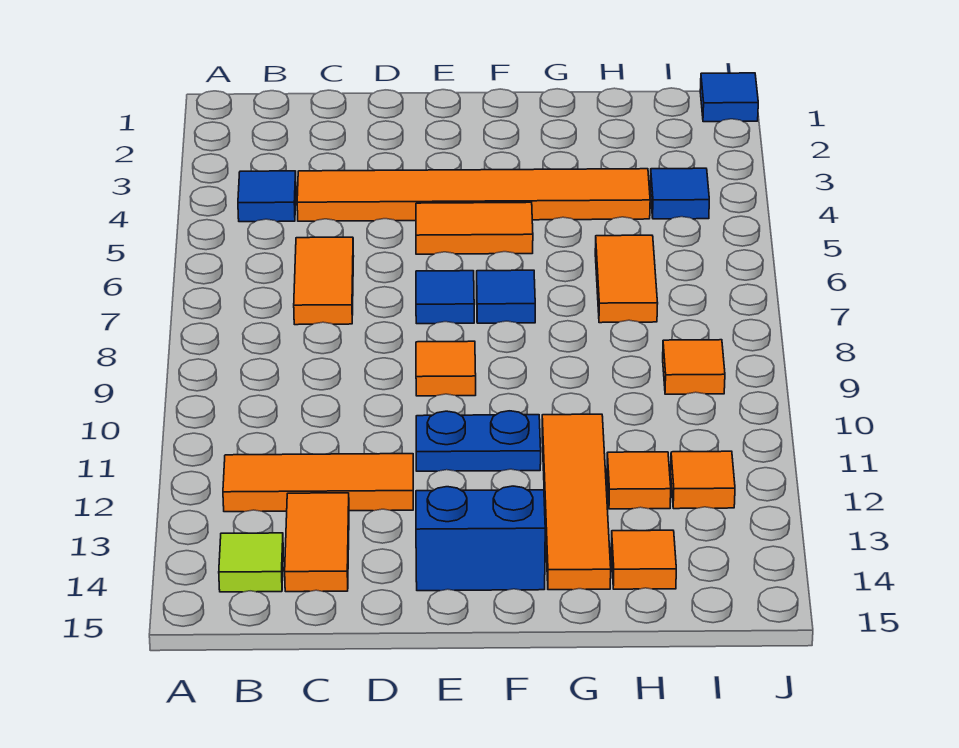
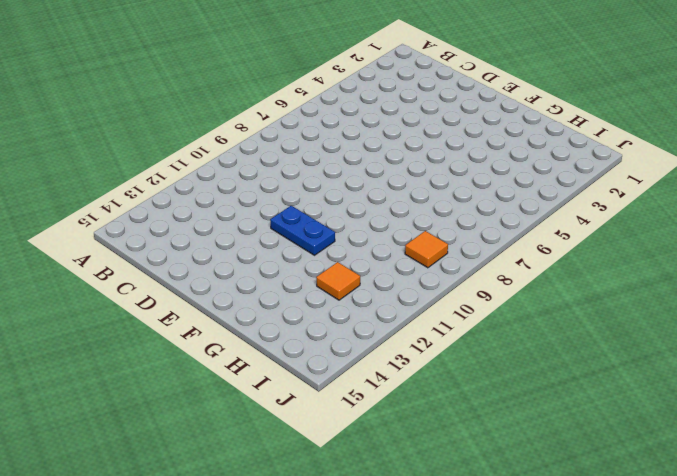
none -> blue 1x1 tile [238,171,296,222]
none -> orange 1x3 tile [223,454,413,512]
none -> lime 1x1 tile [219,533,283,592]

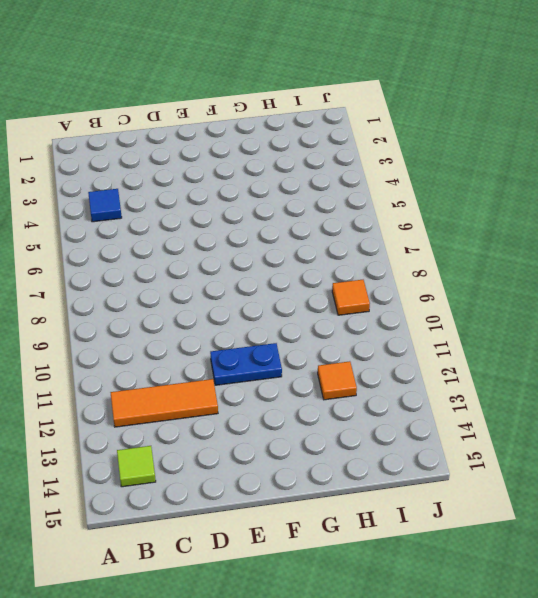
none -> orange 1x6 tile [297,169,650,221]
none -> orange 1x2 tile [294,237,354,325]
none -> orange 1x2 tile [285,493,349,592]

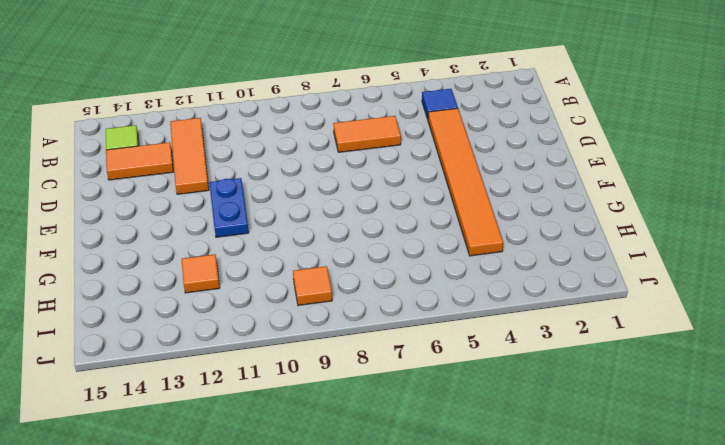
none -> orange 1x2 tile [416,202,533,254]
none -> blue 1x1 tile [416,271,474,324]
none -> orange 1x1 tile [416,341,476,396]

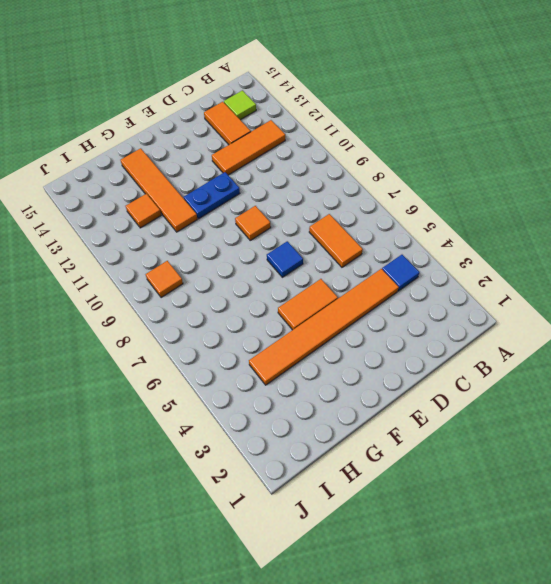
none -> blue 1x2 brick [416,486,545,591]
none -> blue 1x1 tile [477,270,535,323]
none -> orange 1x2 tile [595,235,658,323]

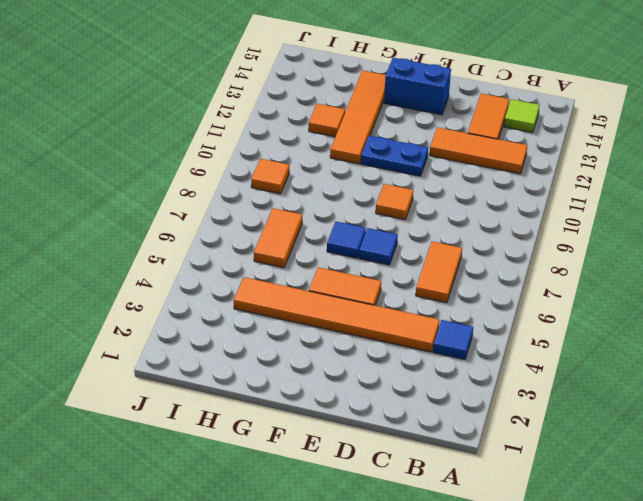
none -> orange 1x1 tile [611,530,676,589]
none -> blue 1x1 tile [650,168,709,219]
none -> orange 1x1 tile [671,451,735,509]

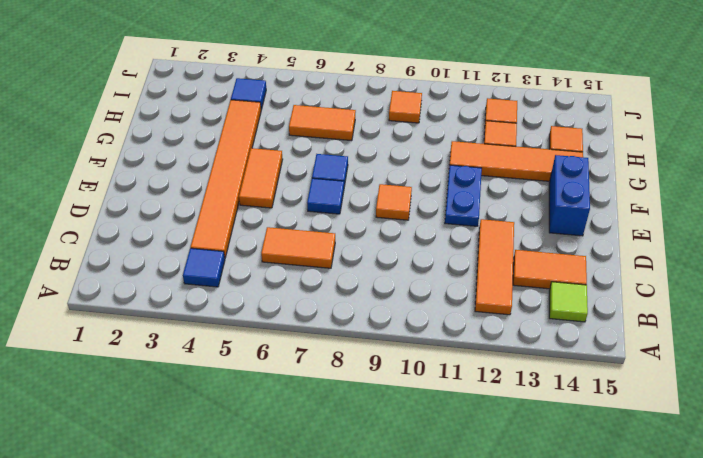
none -> blue 1x1 tile [700,73,758,122]

